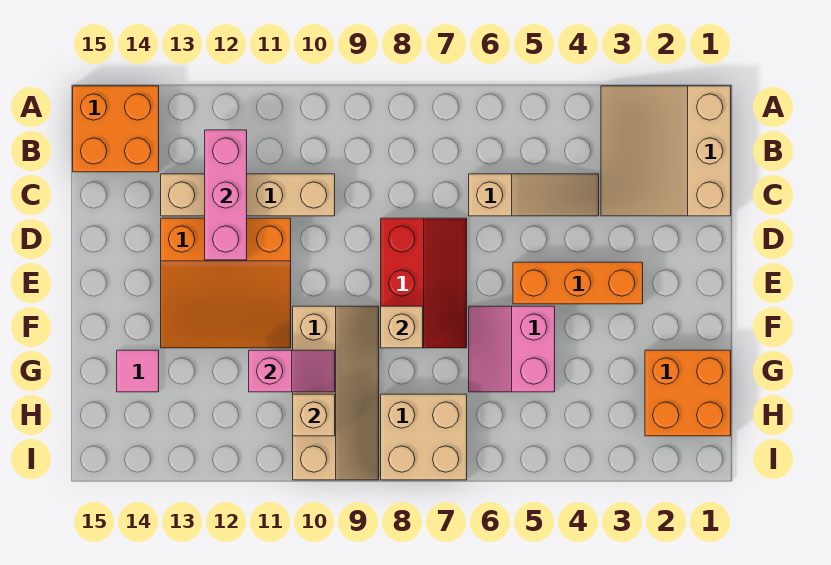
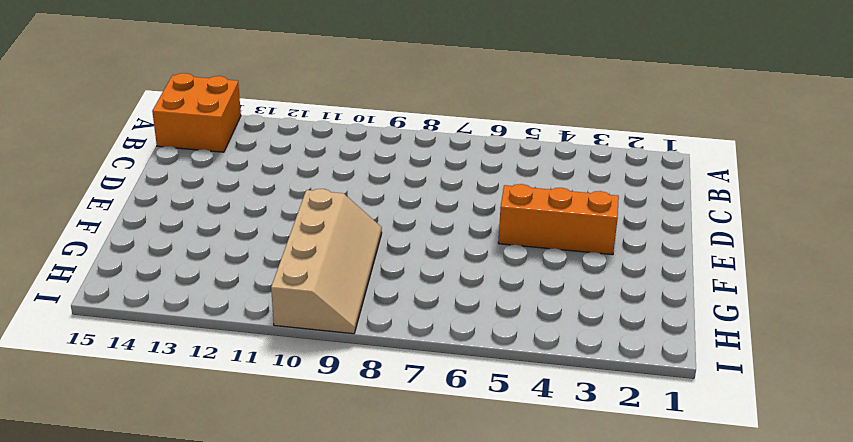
none -> tan 3x3 slope [601,86,731,216]
none -> tan 1x3 slope [469,174,599,216]
none -> tan 1x4 brick [161,174,335,216]

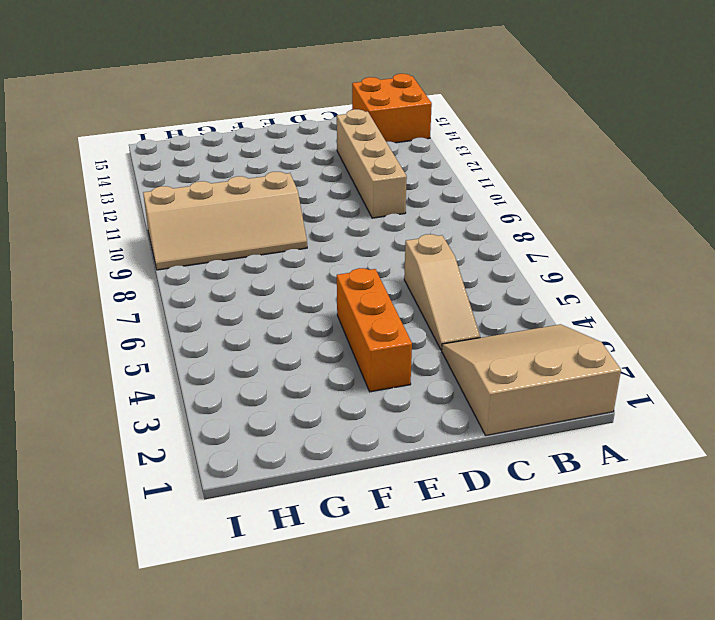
none -> red 2x3 slope [381,218,467,348]
none -> orange 3x3 slope [161,218,291,348]
none -> pink 2x2 slope [469,306,555,392]

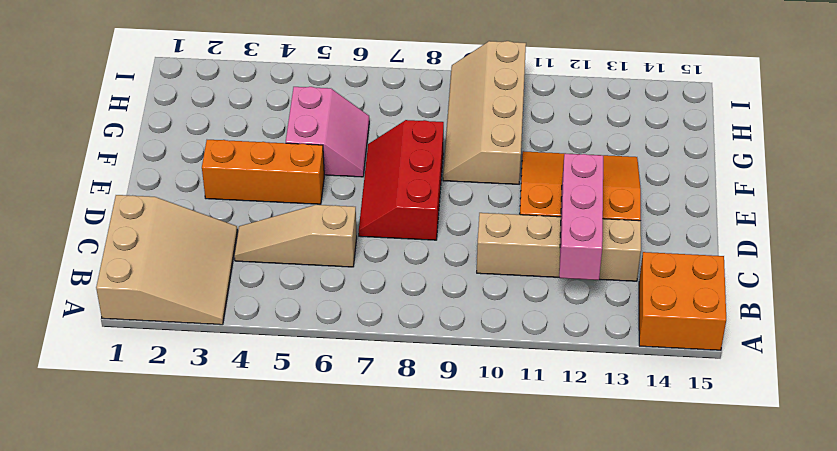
none -> orange 2x2 brick [645,350,731,436]
none -> pink 1x1 tile [117,350,159,392]
none -> tan 2x2 brick [381,394,467,480]

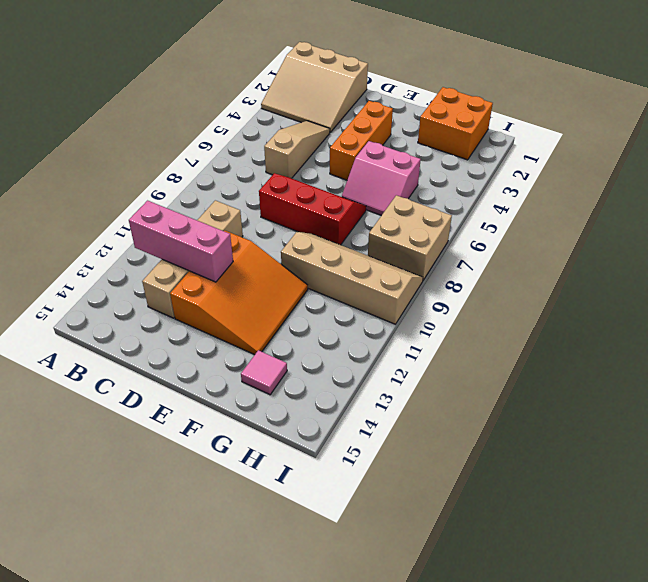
none -> orange 2x2 brick [73,86,159,172]
none -> tan 1x1 brick [381,306,423,348]
none -> pink 1x2 slope [249,350,335,392]

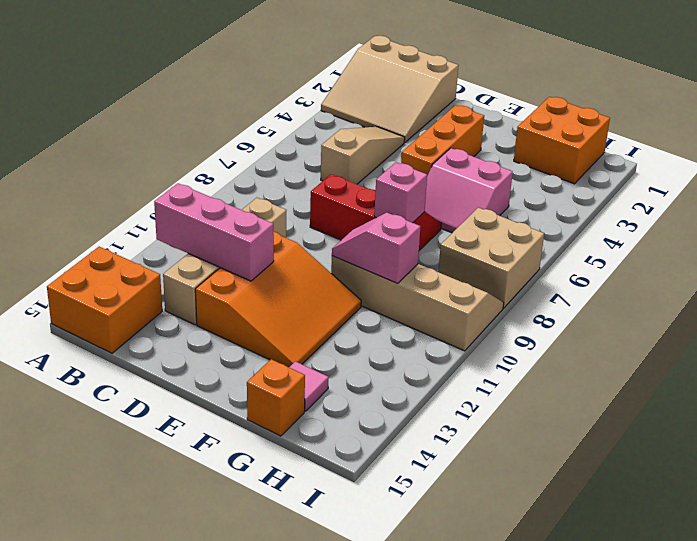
pink 1x1 brick [374,162,427,223] -> tan 1x1 brick [381,306,423,348]
pink 1x2 slope [332,213,421,284] -> pink 1x2 slope turned to [249,350,335,392]
orange 1x1 brick [247,359,305,436] -> none
none -> tan 1x1 brick [293,394,335,436]

